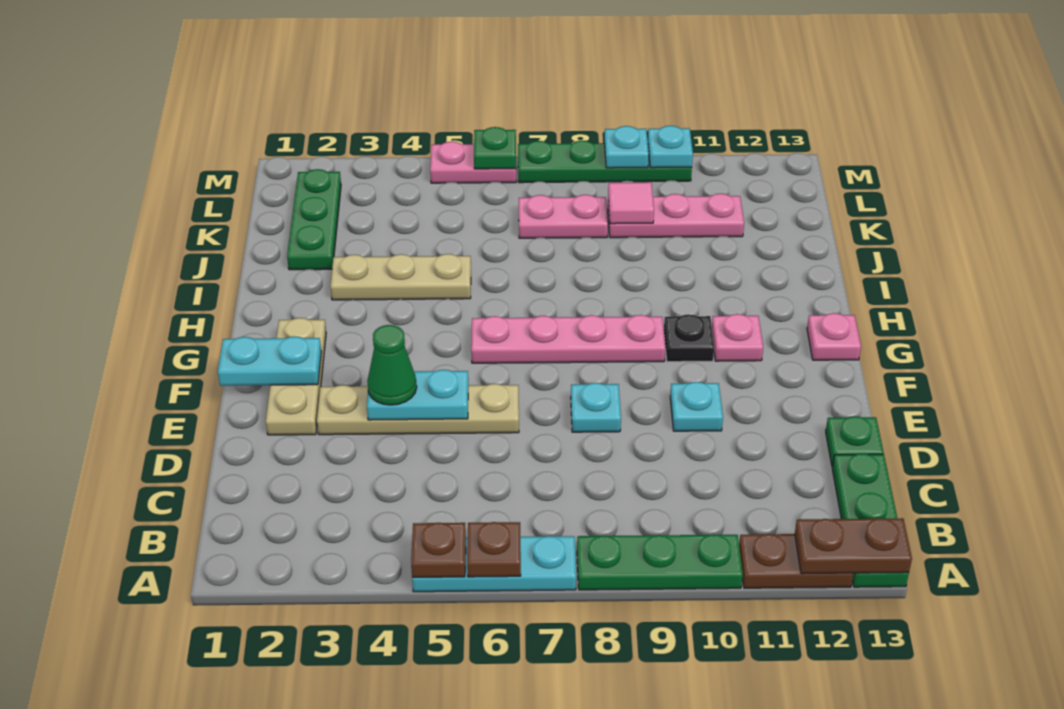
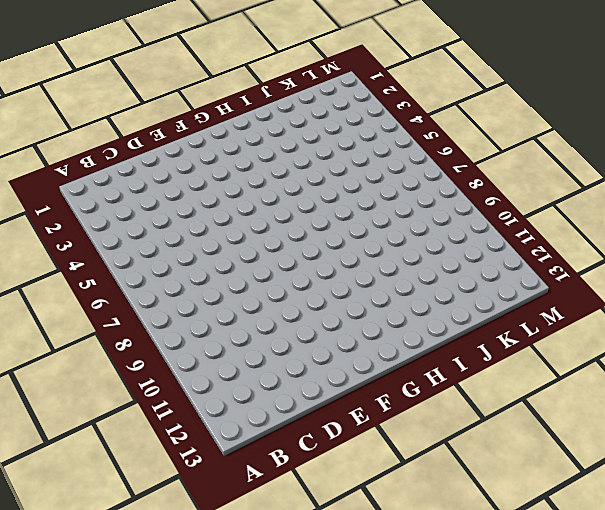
none -> cyan 1x3 plate [412,536,576,592]
none -> green 1x3 plate [577,535,743,590]
none -> brown 1x2 plate [739,534,854,588]

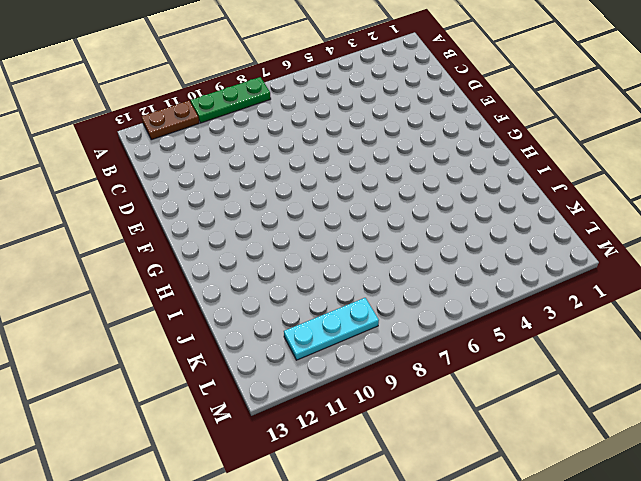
cyan 1x3 plate [284,298,379,360] -> cyan 1x3 plate moved to [412,536,576,592]
none -> green 1x3 plate [832,454,909,587]
none -> green 1x1 plate [826,416,884,467]
none -> tan 1x3 plate [266,318,326,435]

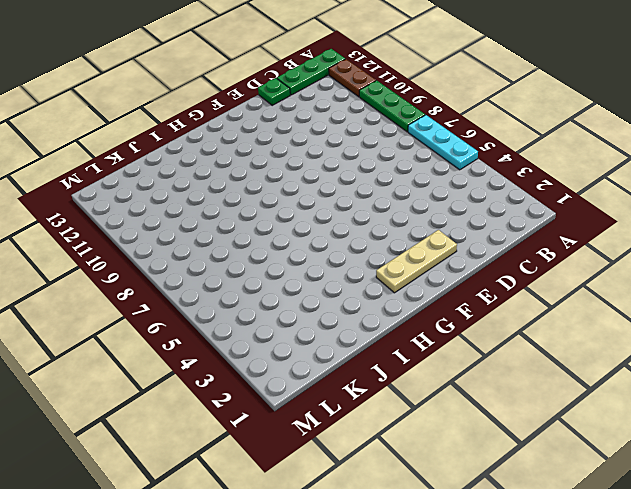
none -> tan 1x4 plate [317,384,519,435]
none -> cyan 1x1 plate [571,383,621,432]
none -> cyan 1x1 plate [670,382,723,431]

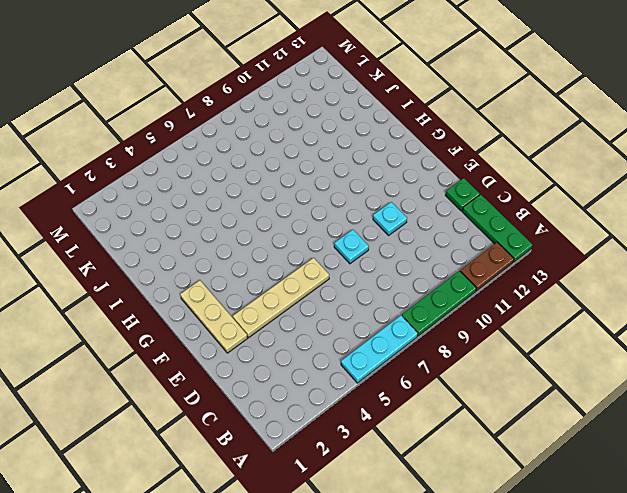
none -> pink 1x4 plate [471,315,665,363]
none -> black 1x1 plate [664,314,714,362]
none -> pink 1x1 plate [712,314,763,361]

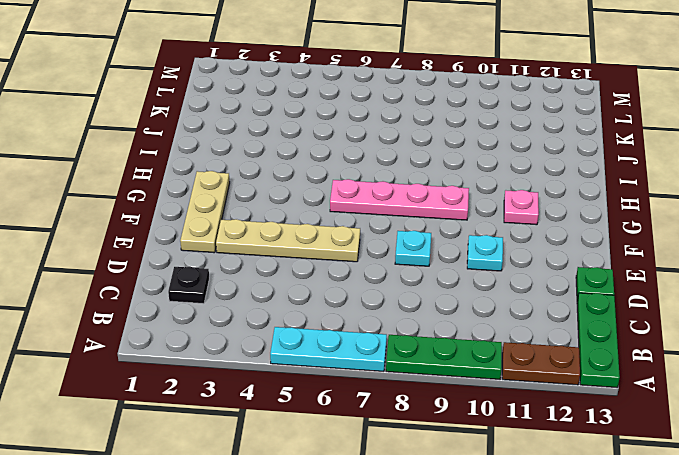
black 1x1 plate [168,267,209,304] -> black 1x1 plate moved to [664,314,714,362]
none -> pink 1x1 plate [807,313,861,360]
none -> tan 1x3 plate [331,254,471,300]
none -> green 1x3 plate [287,169,341,270]

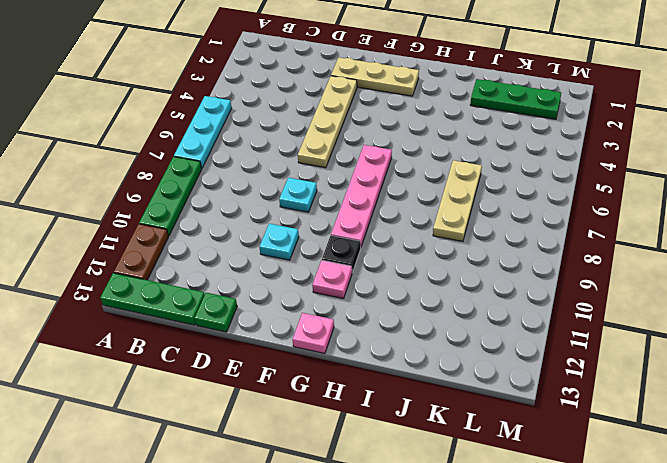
tan 1x3 plate [433,160,482,242] -> tan 1x3 plate moved to [331,254,471,300]
none -> pink 1x2 plate [519,195,608,238]
none -> pink 1x3 plate [608,194,744,238]
none -> pink 1x2 plate [430,142,516,183]

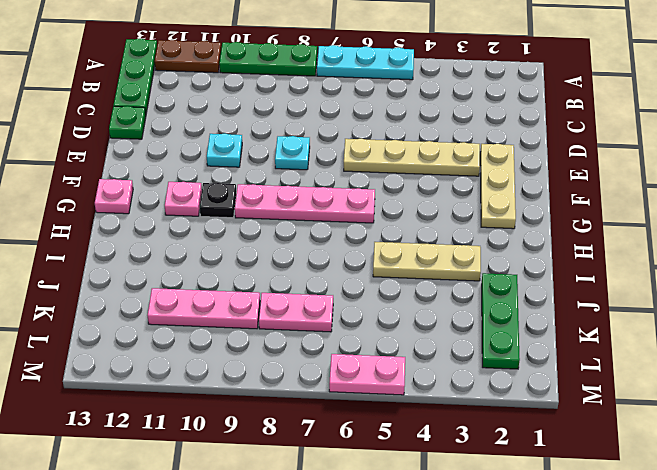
none -> green 1x4 plate [518,141,692,183]
none -> brown 1x1 plate [411,523,466,577]
none -> brown 1x1 plate [467,522,521,577]

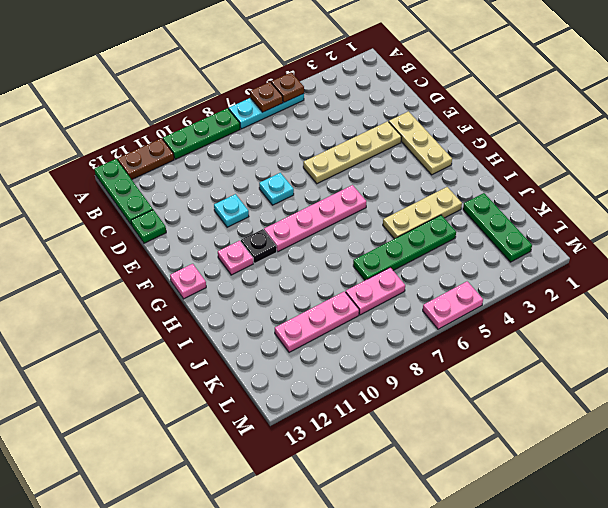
green 1x4 plate [353,215,456,280] -> green 1x4 plate moved to [518,141,692,183]
none -> brown 1x2 plate [795,518,912,574]
none -> cyan 1x2 plate [367,370,468,420]
none -> cyan 1x2 plate [218,336,321,386]

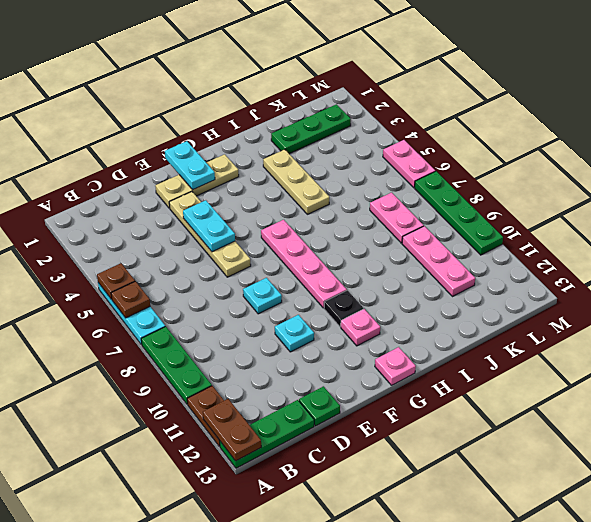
none -> pink 1x1 tile [608,182,654,224]
none -> green 1x1 plate [474,127,516,169]
none -> cyan 1x1 plate [604,126,649,168]

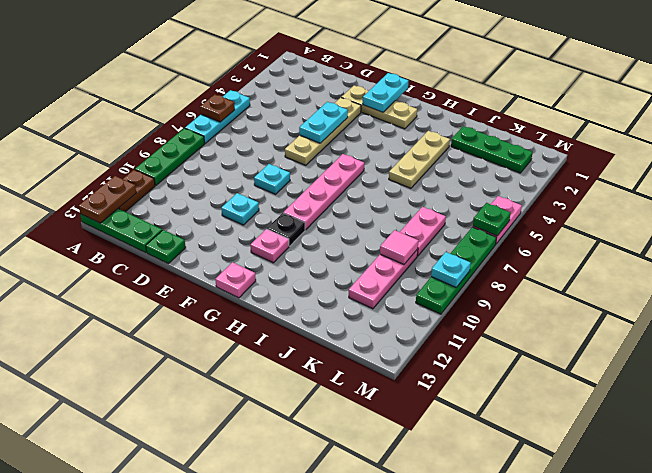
none -> brown 1x1 plate [411,523,466,577]
none -> cyan 1x1 plate [648,126,693,168]
none -> green 1x1 cone [367,325,417,405]

